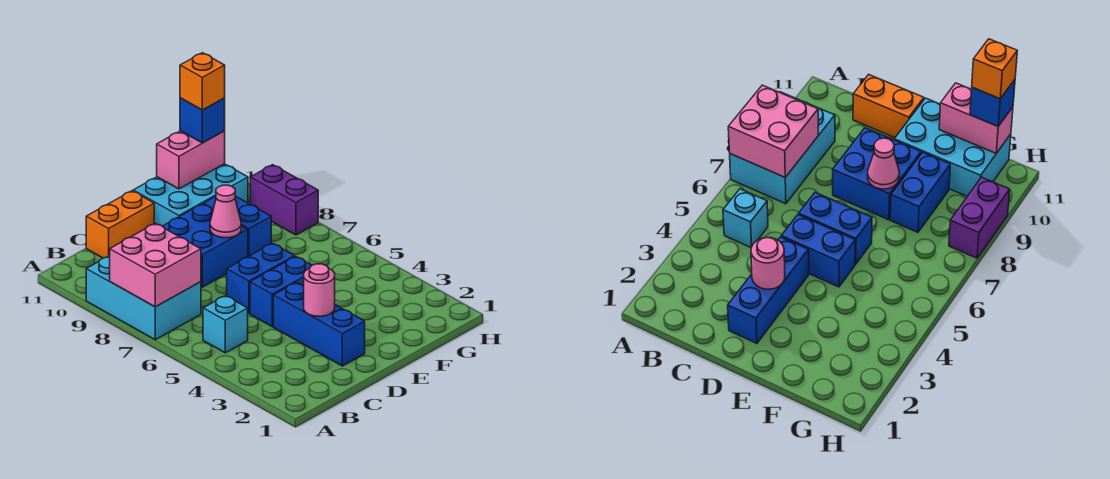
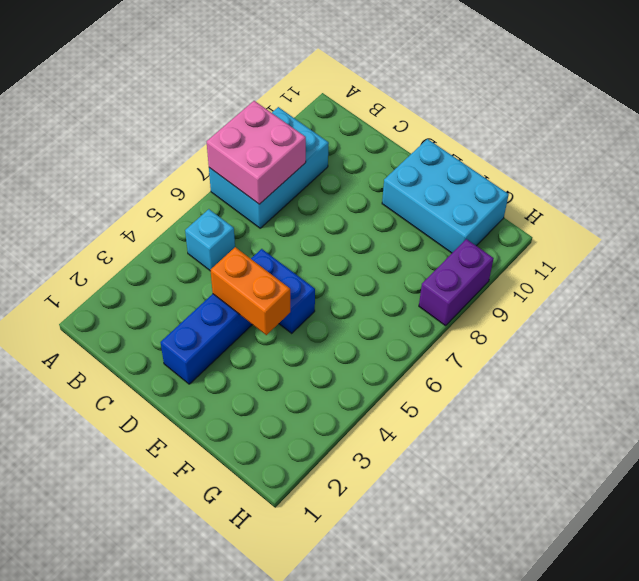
orange 1x2 brick [211,247,290,335] -> orange 1x2 brick moved to [86,191,154,258]
none -> blue 1x2 brick [227,243,295,314]
none -> blue 2x2 brick [163,204,248,287]
none -> blue 1x2 brick [203,196,271,257]

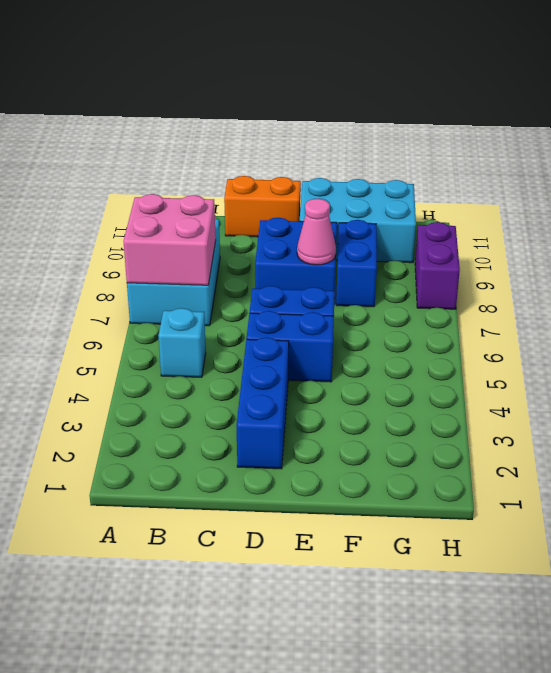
none -> pink 1x1 round brick [304,264,335,316]
none -> pink 1x2 brick [157,131,225,189]
none -> blue 1x1 brick [180,98,225,143]

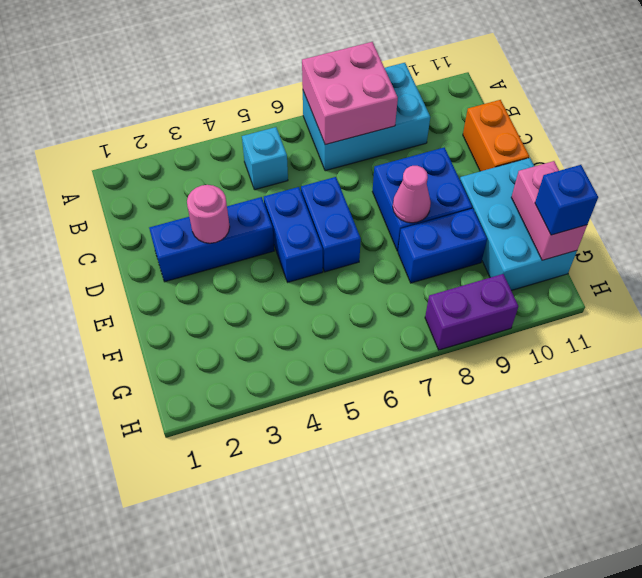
none -> orange 1x1 brick [180,53,225,110]

